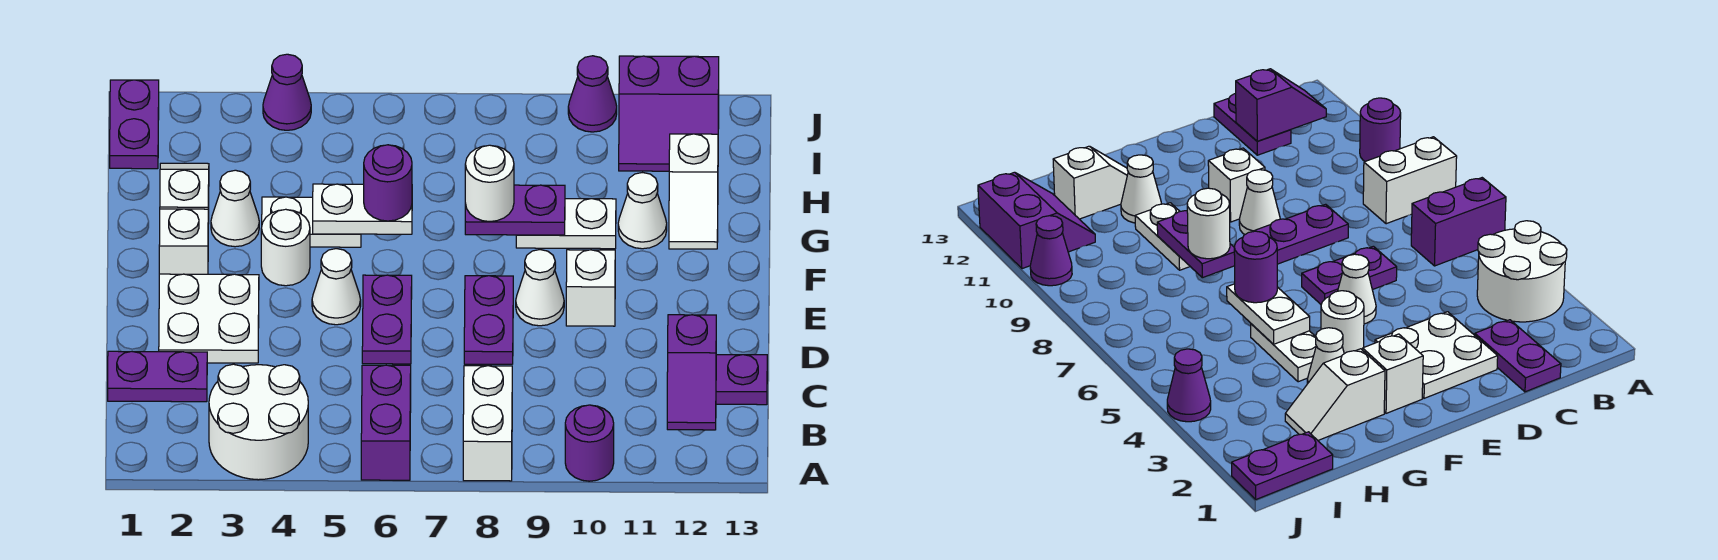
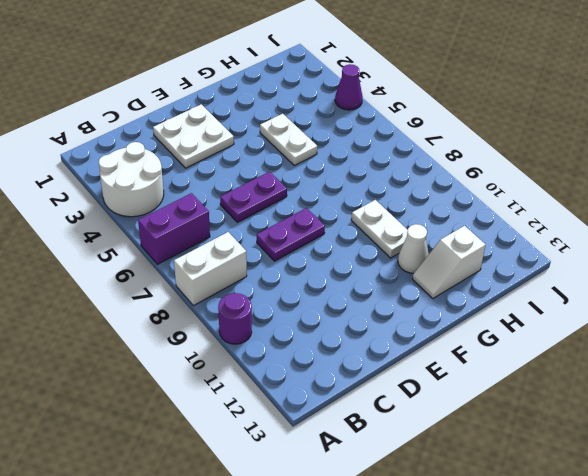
none -> purple 1x2 plate [108,351,207,402]
none -> purple 1x2 plate [716,355,767,405]
none -> white 1x1 cone [312,249,361,325]

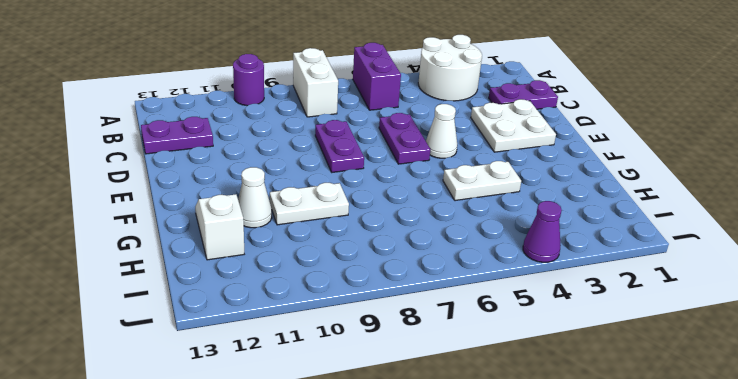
none -> white 1x1 cone [516,250,564,326]
none -> white 1x1 brick [566,250,615,326]
none -> white 1x1 brick [159,209,208,274]

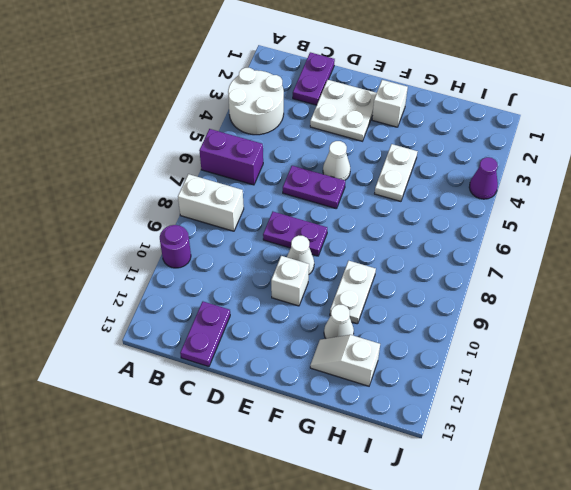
none -> white 1x1 round brick [261,209,310,286]
none -> white 1x2 slope [160,163,209,224]
none -> white 1x1 cone [211,170,259,247]

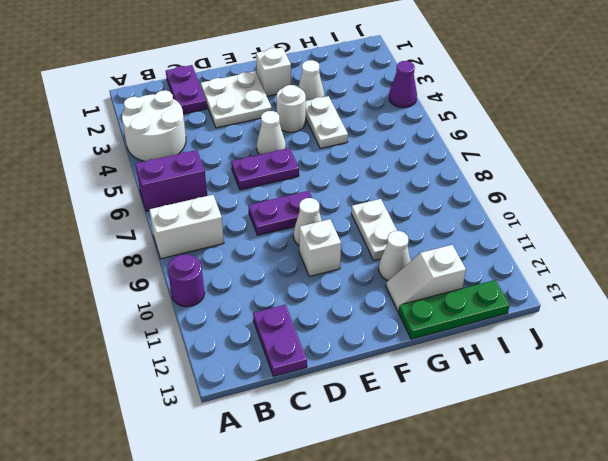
green 1x3 plate [399,280,510,339] -> none
none -> white 1x2 slope [160,163,209,224]
none -> purple 1x2 plate [110,80,159,169]
none -> purple 2x2 slope [619,56,719,171]

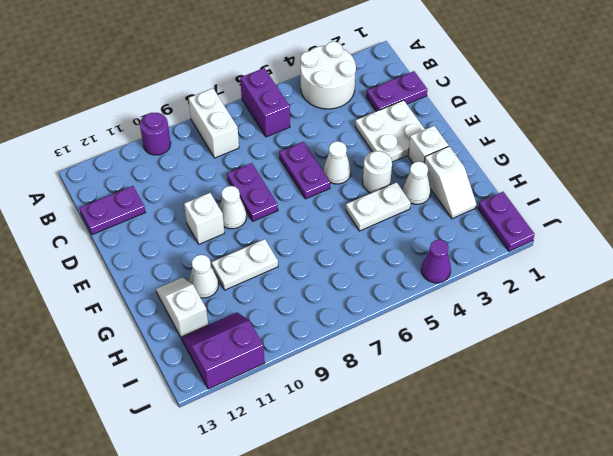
none -> purple 1x1 cone [568,56,617,132]
none -> purple 1x2 slope [667,315,716,430]
none -> white 1x2 plate [313,184,412,234]

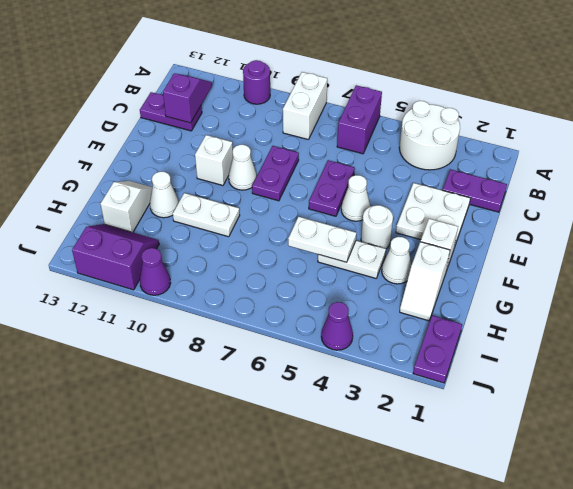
none -> purple 1x2 plate [465,185,565,235]
none -> purple 1x1 round brick [364,145,412,221]
none -> white 1x1 round brick [465,145,514,222]

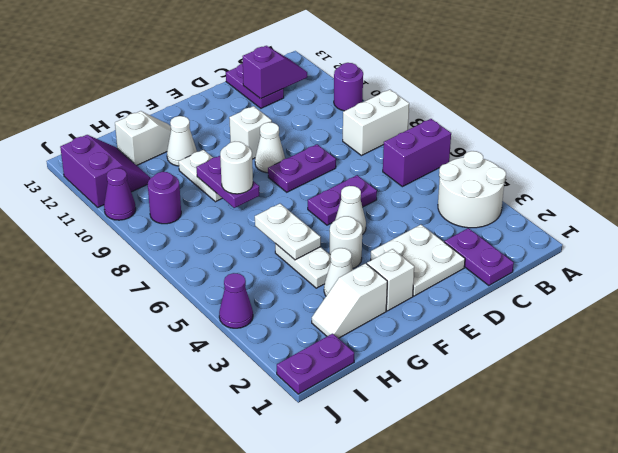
purple 1x1 round brick [148,172,181,224] -> purple 1x1 round brick moved to [364,145,412,221]

